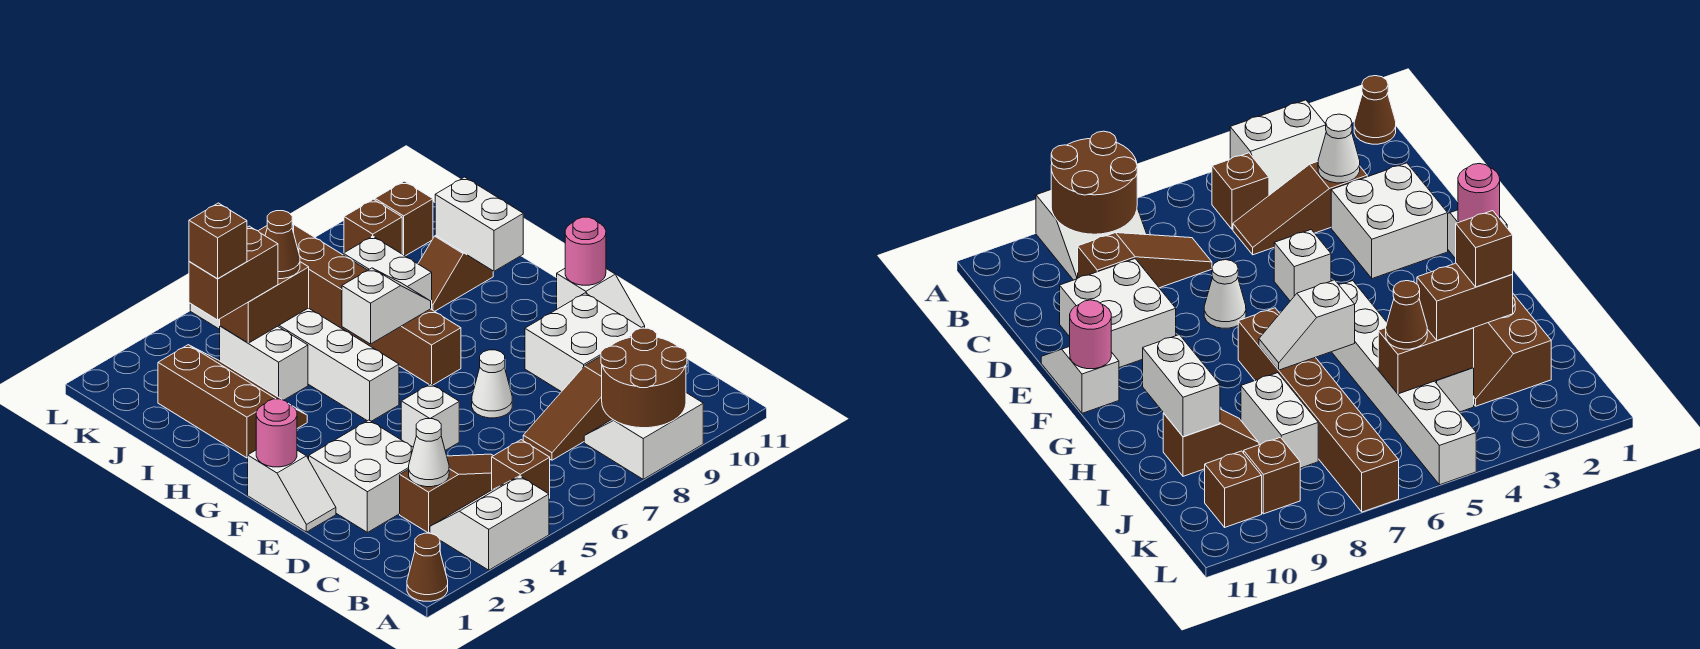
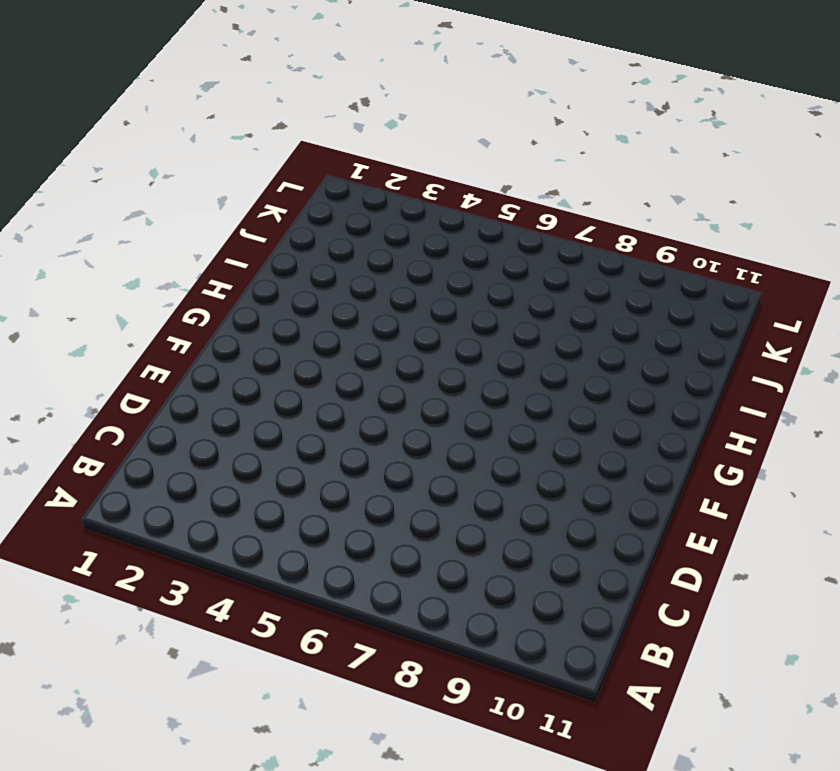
none -> brown 1x1 cone [407,533,448,601]
none -> white 2x2 slope [430,476,549,570]
none -> white 2x2 slope [584,393,703,479]
none -> brown 1x1 brick [492,440,550,498]

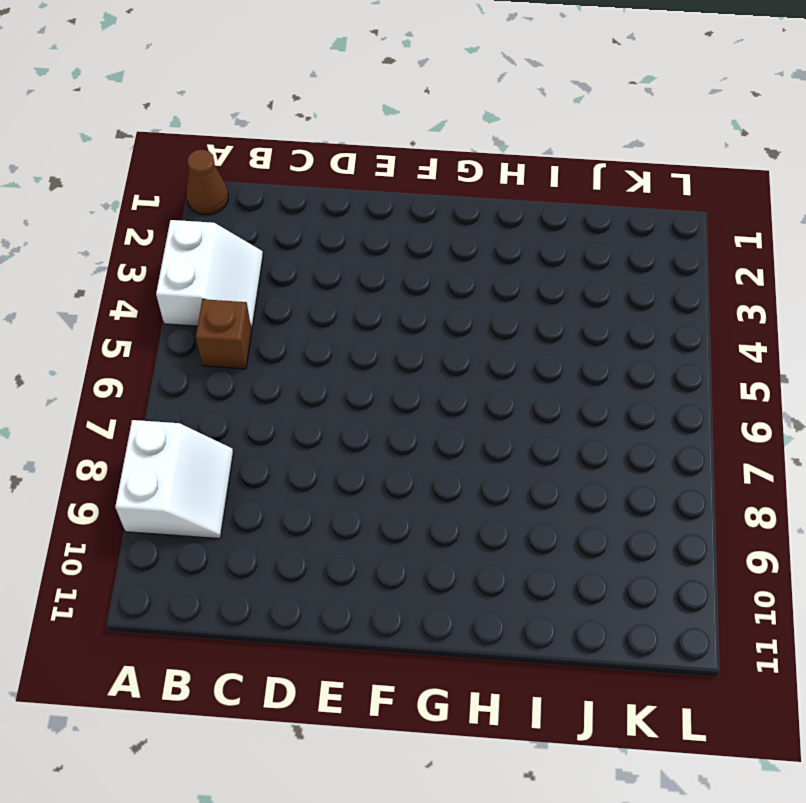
none -> brown 1x3 slope [400,454,493,533]
none -> brown 1x3 slope [523,356,612,460]
none -> white 2x2 brick [309,420,413,532]
none -> white 2x2 brick [525,293,641,392]

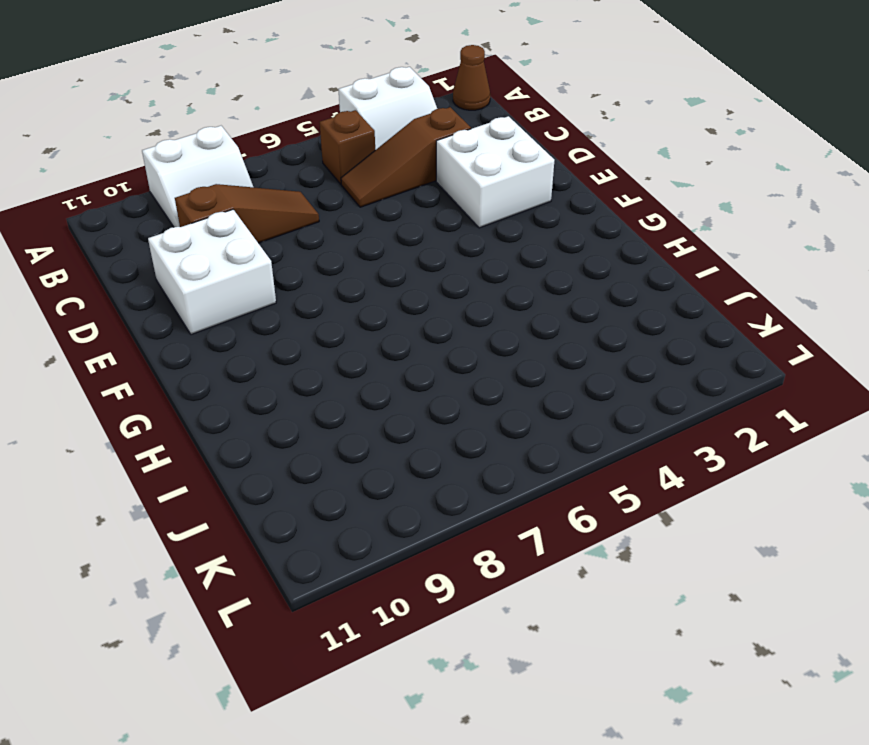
none -> white 1x2 slope [248,450,336,532]
none -> white 1x1 brick [401,384,459,450]
none -> white 1x1 cone [472,350,512,418]
none -> white 1x2 slope [557,269,645,328]

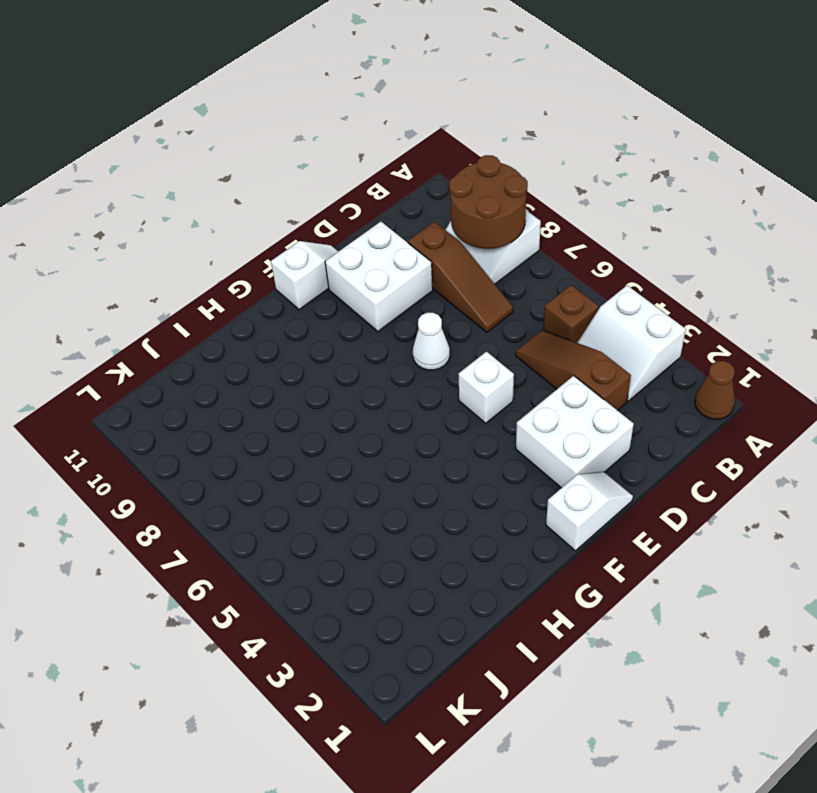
none -> white 1x6 brick [190,304,399,421]
none -> brown 1x6 brick [259,224,461,385]
none -> brown 2x3 slope [158,345,307,458]
none -> white 1x2 brick [220,326,308,400]

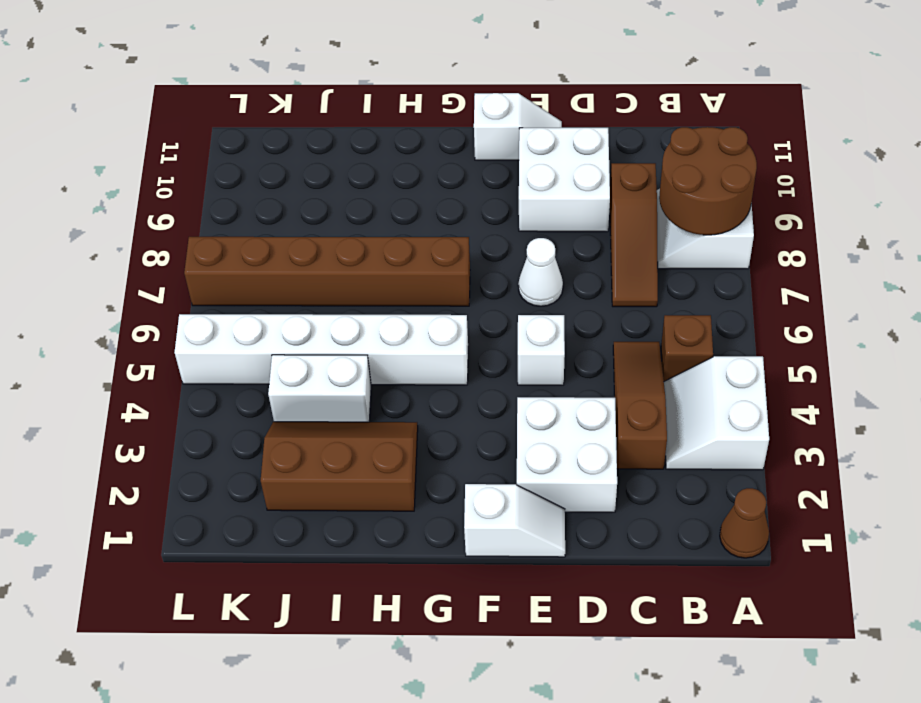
none -> white 1x2 brick [343,236,432,309]
none -> brown 1x2 slope [418,235,493,311]
none -> brown 1x1 brick [344,199,402,254]
none -> brown 1x1 brick [375,181,433,256]

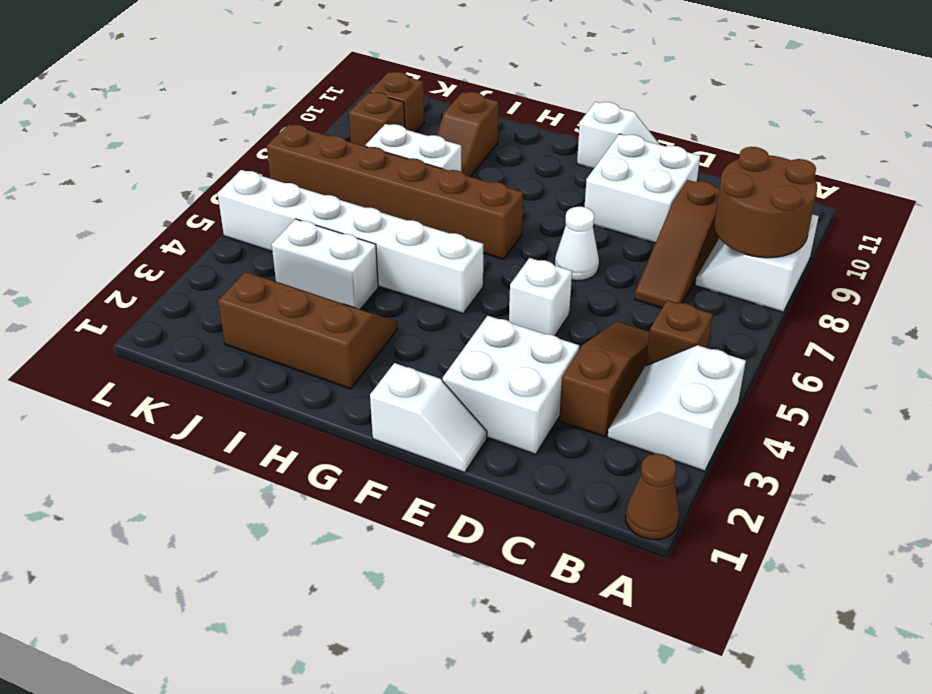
none -> white 1x1 cone [409,419,449,487]
none -> pink 1x1 round brick [256,399,297,467]
none -> pink 1x1 round brick [565,217,606,285]
none -> white 1x2 slope [342,268,431,344]

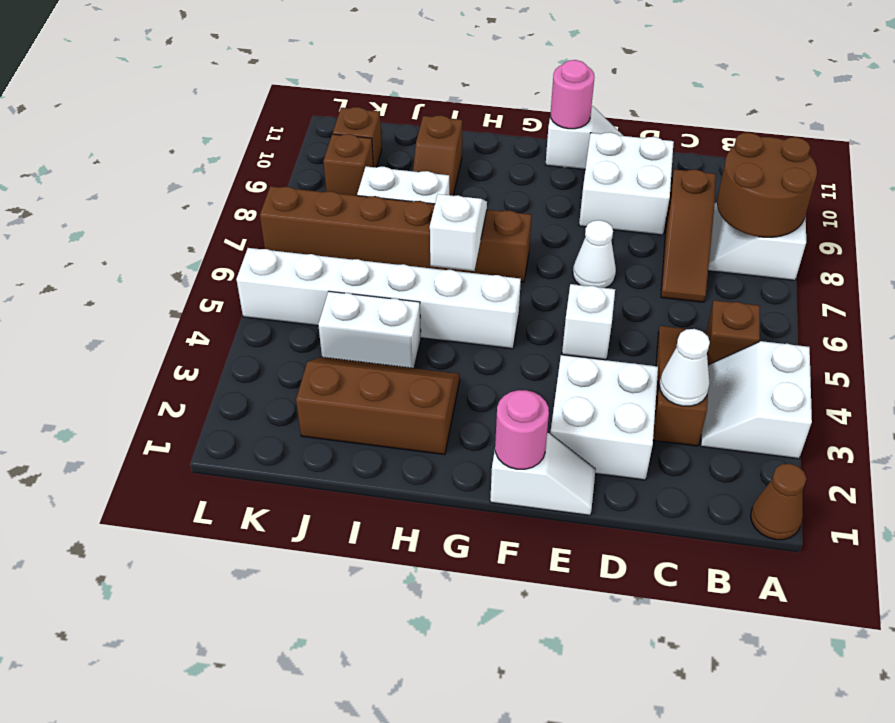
none -> white 1x2 brick [435,177,523,271]
none -> brown 1x2 brick [220,262,309,343]
none -> brown 1x2 brick [189,226,278,320]
none -> brown 1x1 cone [265,211,300,279]

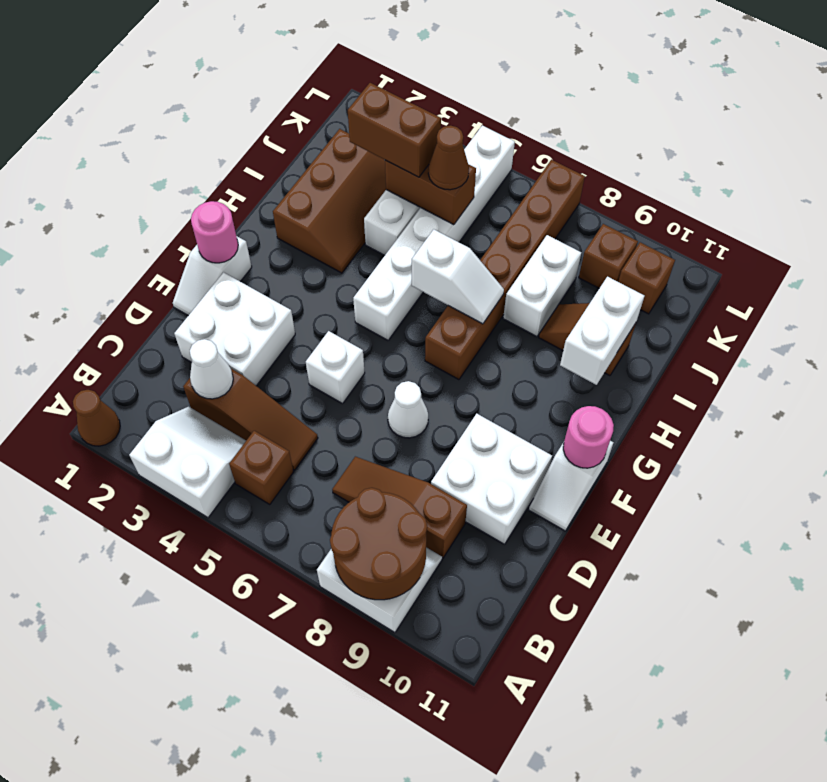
none -> brown 1x1 brick [189,203,247,279]

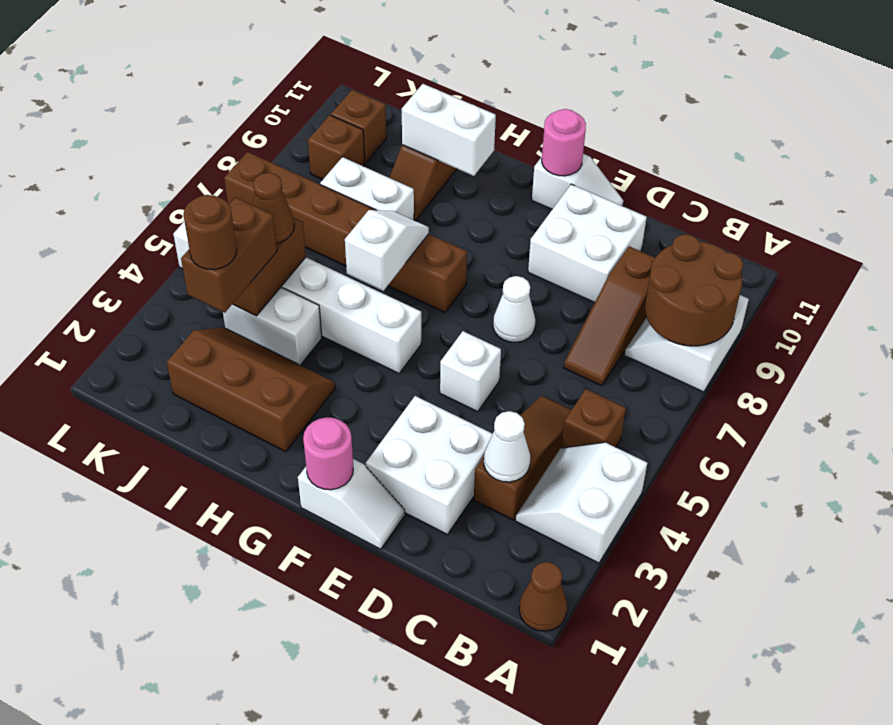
brown 1x1 round brick [183,195,237,270] -> brown 1x1 brick [189,203,247,279]

